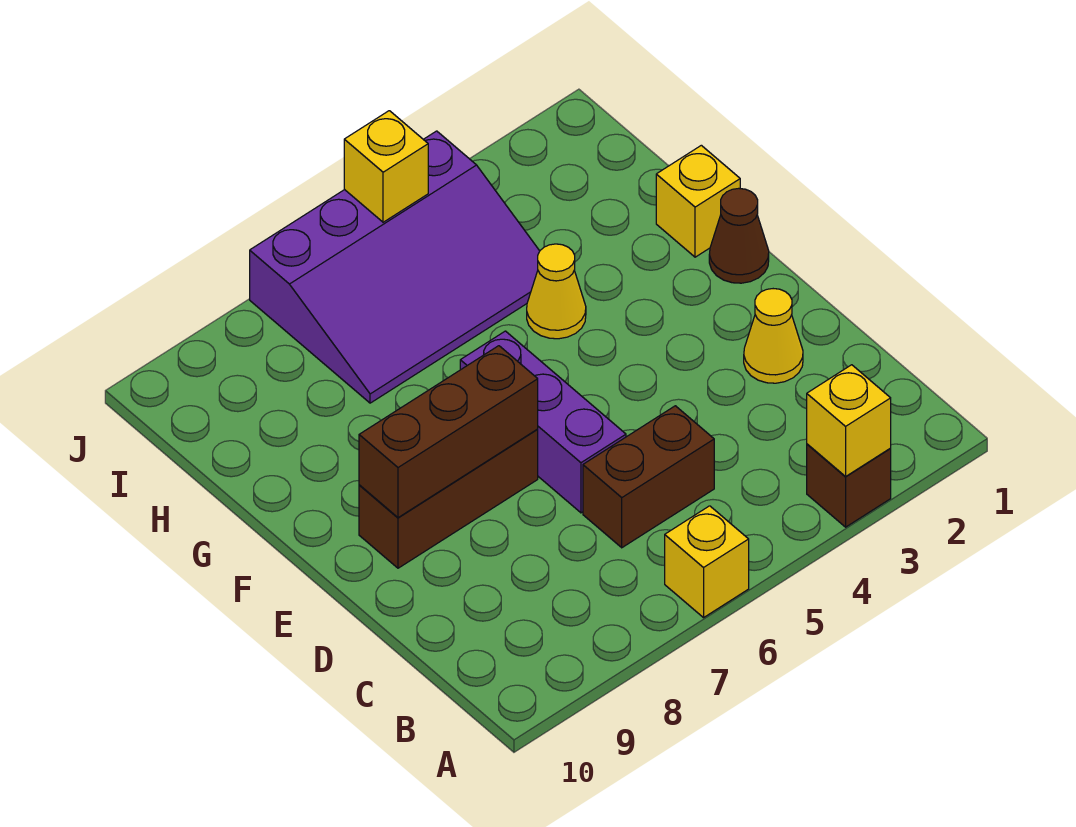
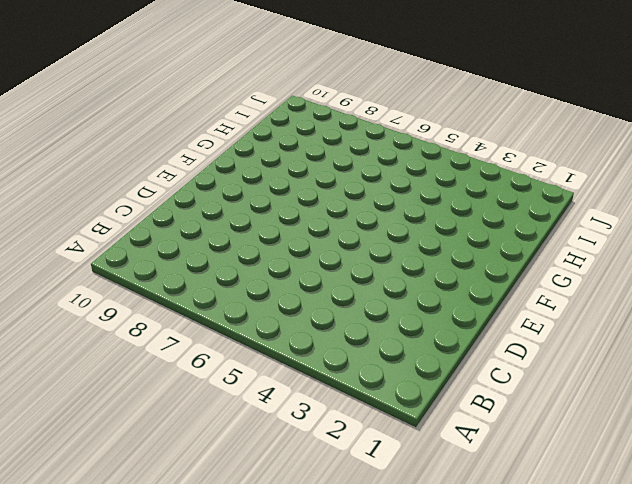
none -> brown 1x1 brick [807,444,891,527]
none -> yellow 1x1 brick [665,506,749,618]
none -> brown 1x2 brick [583,406,714,548]

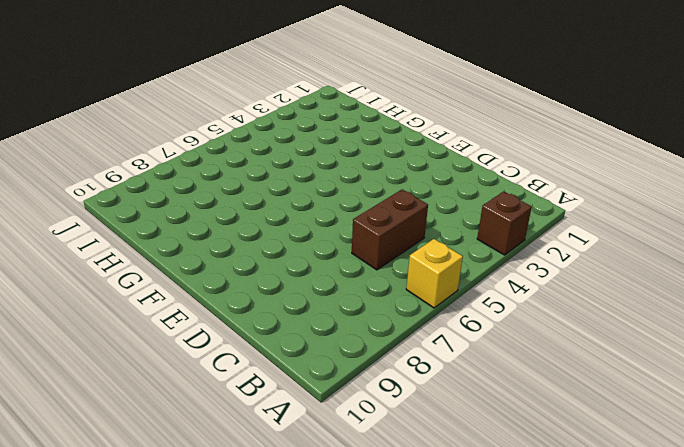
none -> yellow 1x1 cone [744,289,803,383]
none -> purple 1x3 brick [460,331,626,513]
none -> brown 1x3 brick [359,429,538,568]

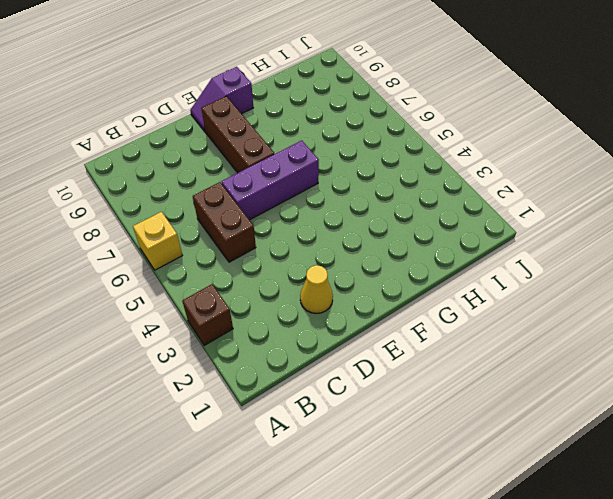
purple 1x2 slope [190,67,253,131] -> none
none -> brown 1x1 cone [709,188,769,283]
none -> yellow 1x1 brick [656,145,740,257]
none -> yellow 1x1 cone [527,244,586,339]

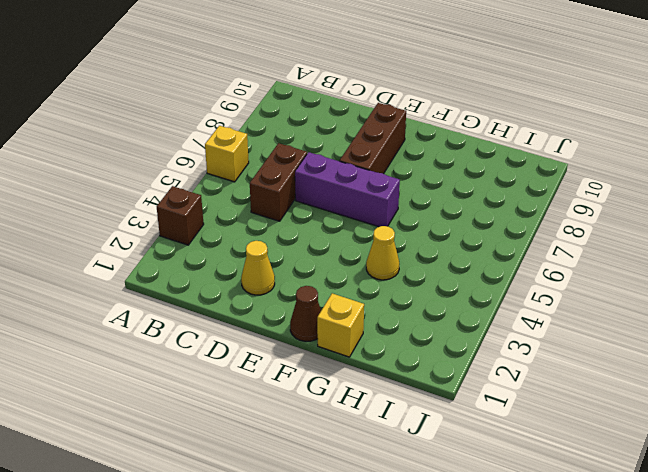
none -> purple 3x4 slope [250,131,540,403]
none -> yellow 1x1 brick [807,365,891,476]
none -> brown 1x3 brick [359,346,538,518]

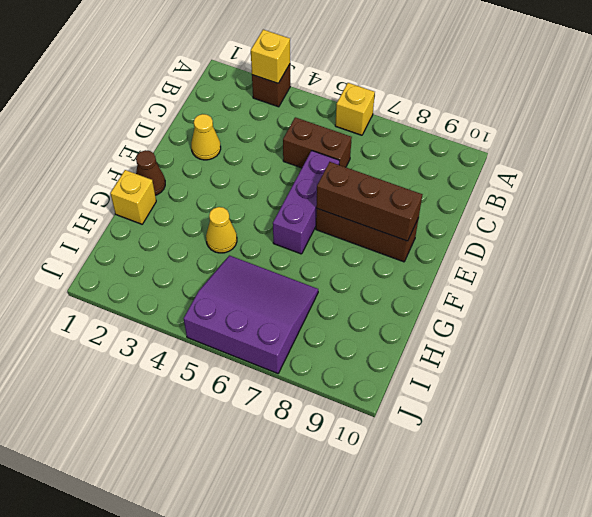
purple 3x3 slope [184,256,318,374] -> purple 3x4 slope [250,131,540,403]
none -> yellow 1x1 brick [344,111,428,222]

